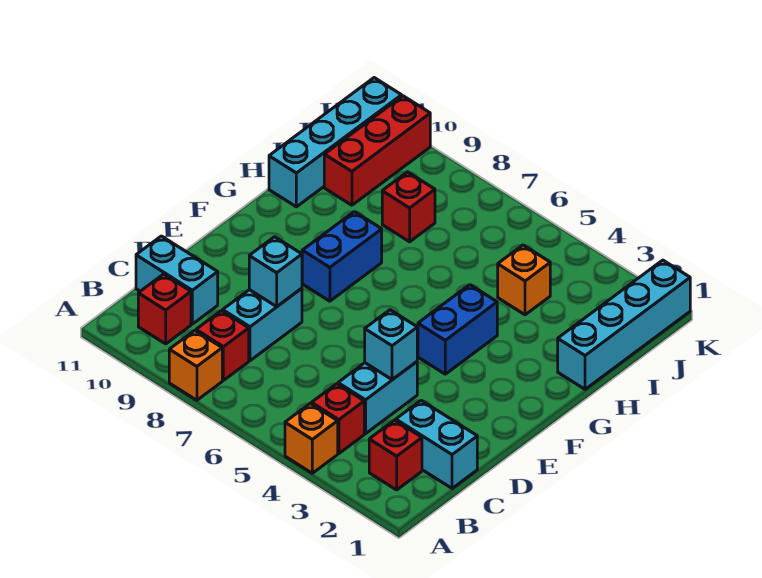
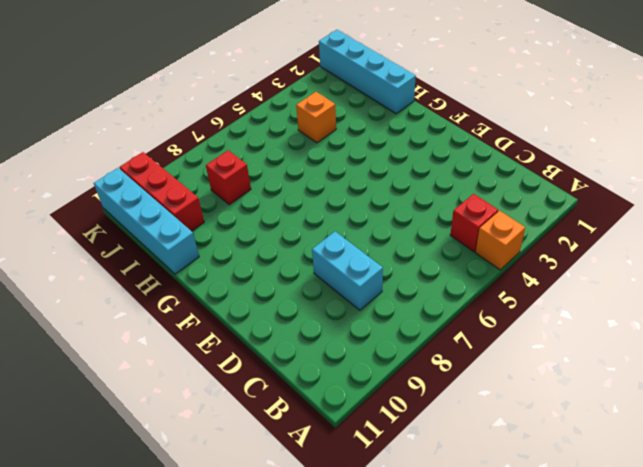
none -> orange 1x1 brick [169,331,222,400]
none -> red 1x1 brick [369,420,422,490]
none -> red 1x1 brick [196,311,249,380]

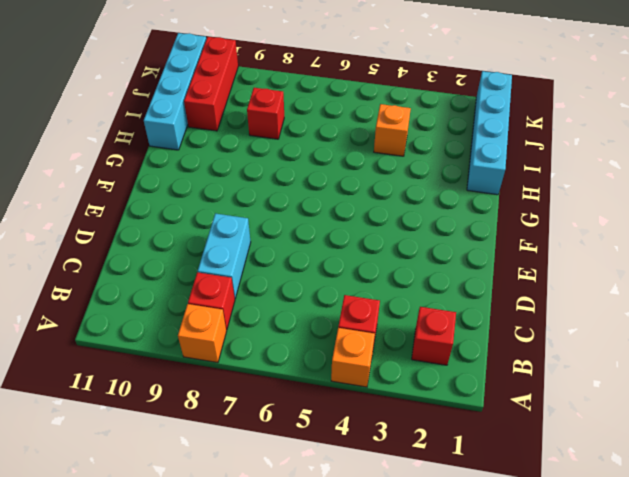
none -> red 1x1 brick [138,274,191,344]
none -> cyan 1x2 brick [395,400,477,488]
none -> cyan 1x2 brick [338,362,417,434]

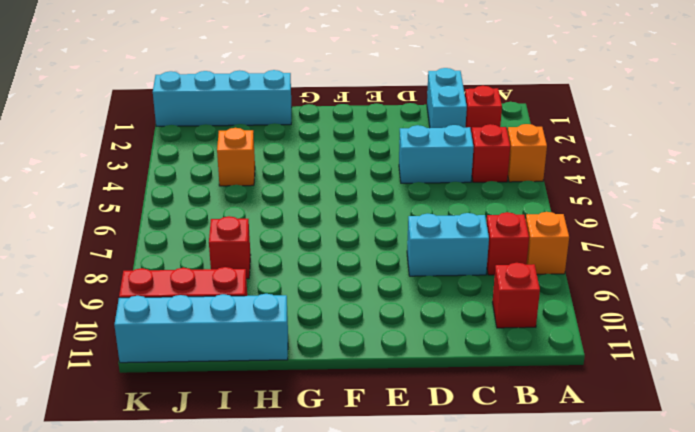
none -> cyan 1x2 brick [136,236,218,324]
none -> blue 1x2 brick [418,285,497,374]
none -> blue 1x2 brick [302,212,382,301]

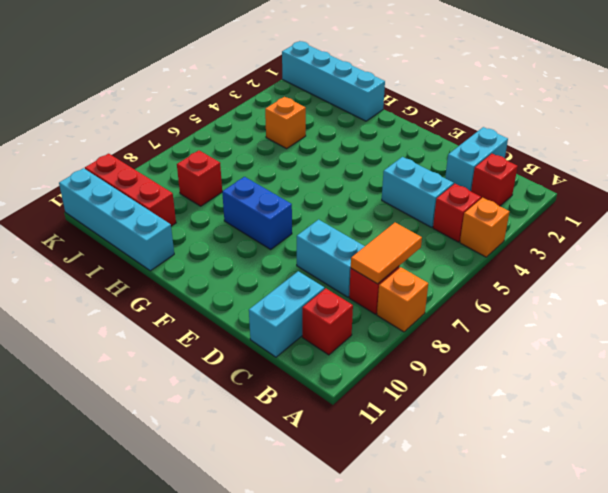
orange 1x2 tile [351,223,422,284] -> none
none -> blue 1x2 brick [418,285,497,374]
none -> cyan 1x1 brick [365,310,417,380]
none -> cyan 1x1 brick [249,237,302,306]

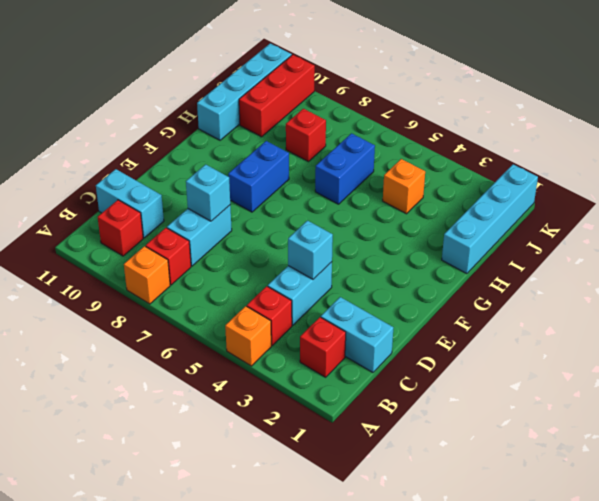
blue 1x2 brick [315,133,375,204] -> blue 1x2 brick moved to [418,285,497,374]

